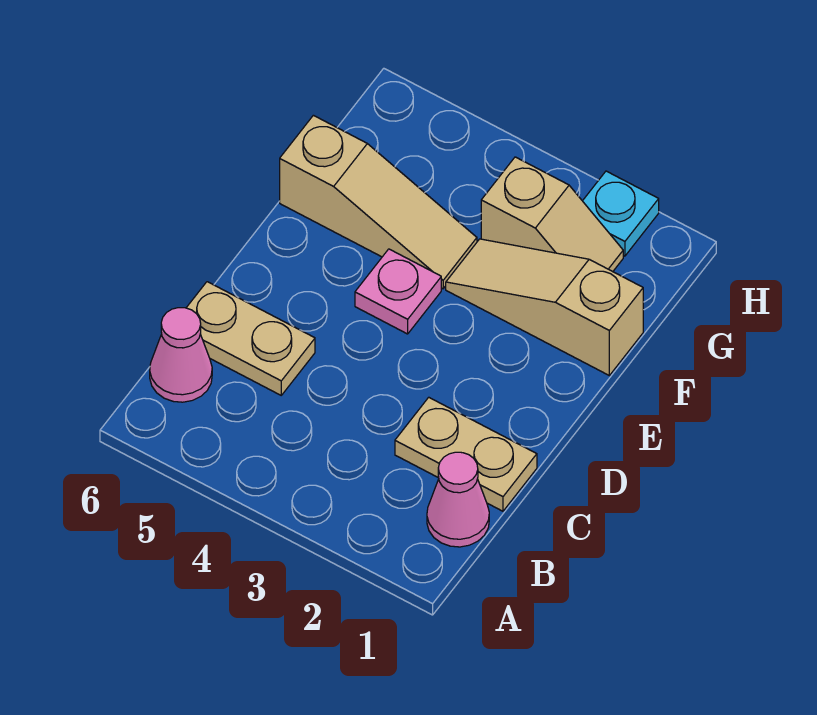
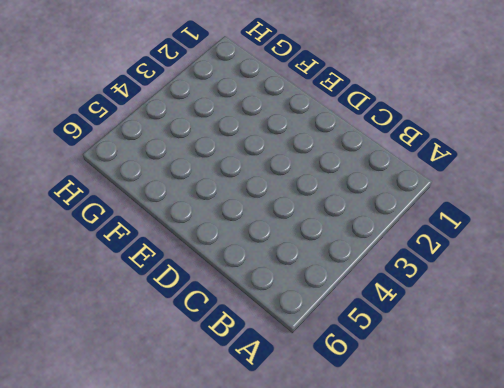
none -> pink 1x1 cone [427,452,489,547]
none -> pink 1x1 cone [150,308,212,402]

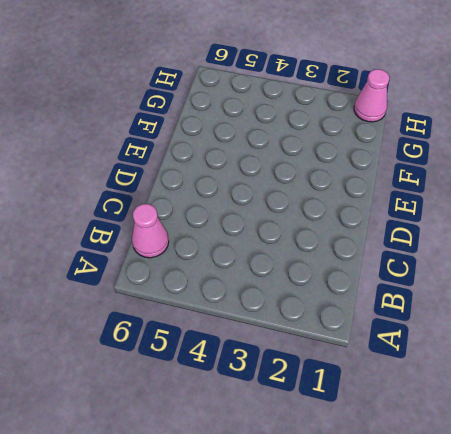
pink 1x1 cone [354,69,390,122] -> pink 1x1 cone moved to [427,452,489,547]
none -> tan 1x2 plate [395,397,537,511]
none -> tan 1x2 plate [186,282,315,395]

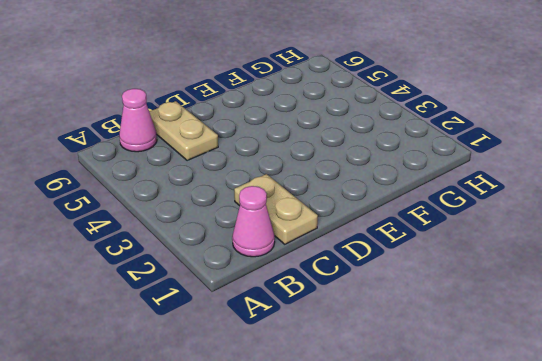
none -> pink 1x1 plate [355,249,441,334]
none -> tan 1x3 slope [446,239,643,375]

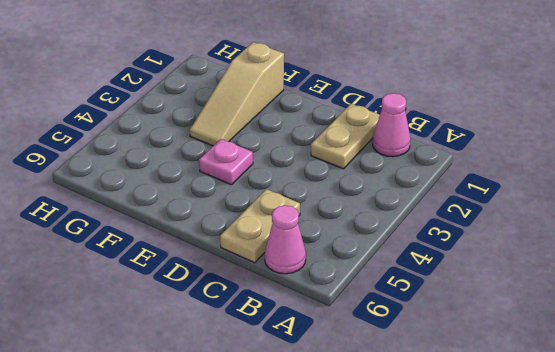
none -> tan 1x3 slope [280,115,477,289]
none -> tan 1x2 slope [481,157,623,272]

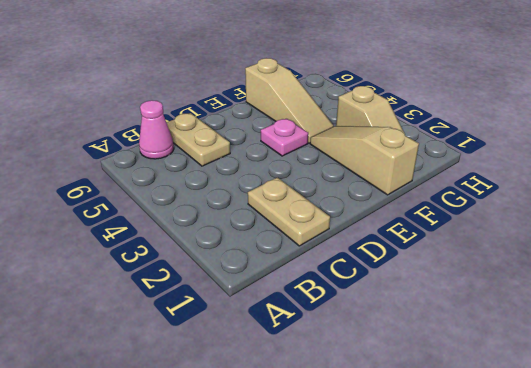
none -> pink 1x1 cone [427,452,489,547]
none -> cyan 1x1 plate [583,171,659,256]

